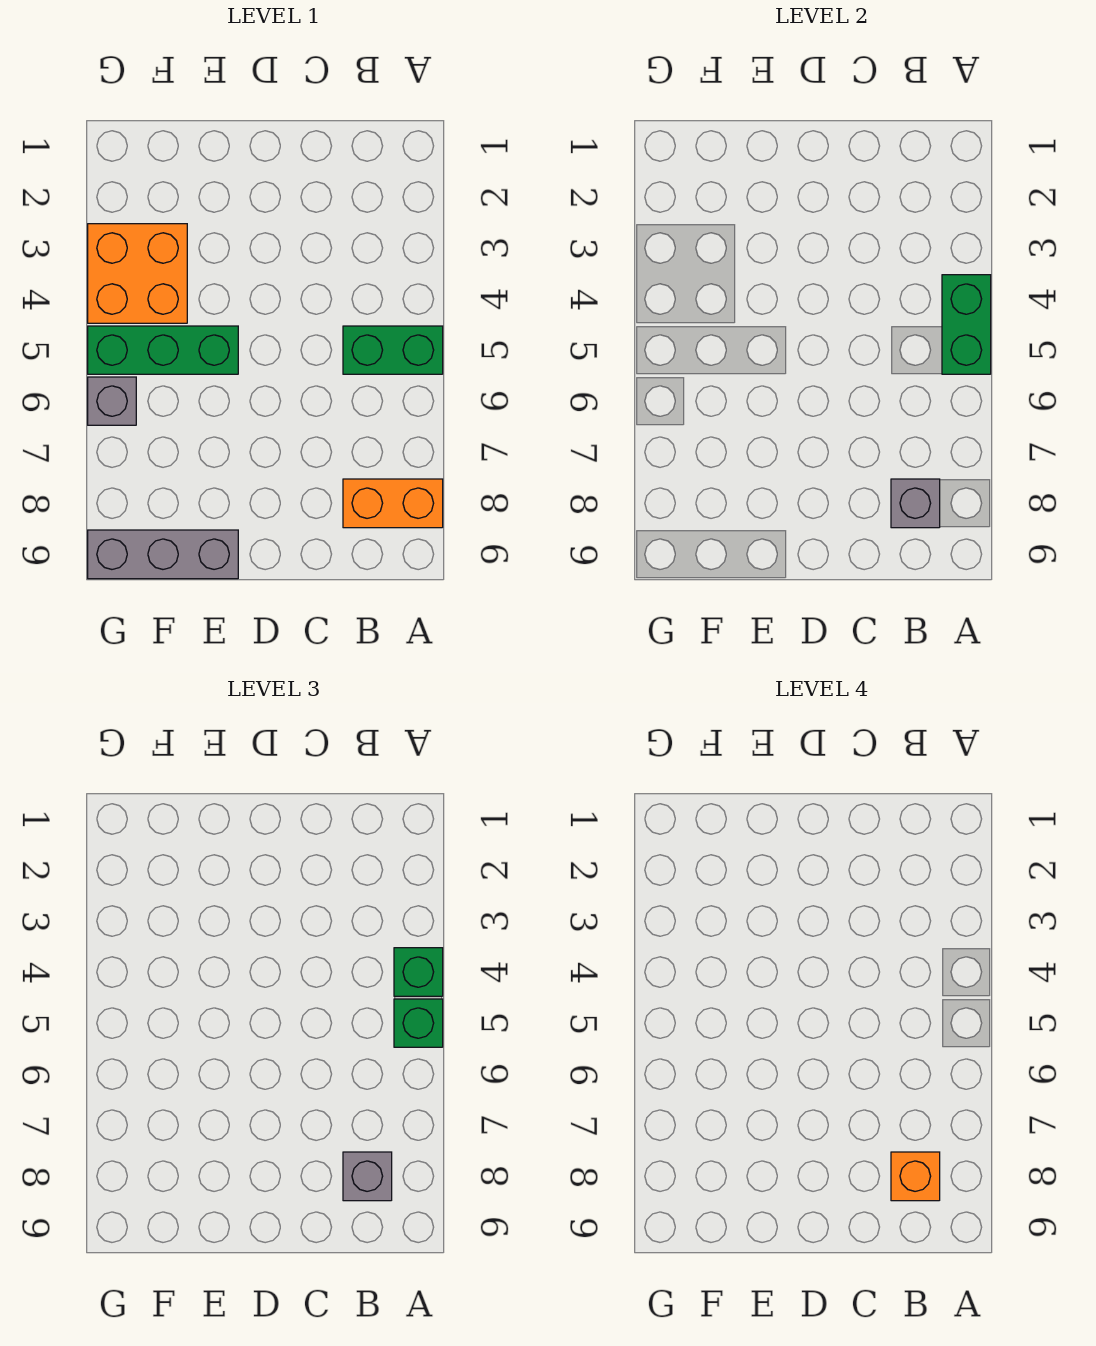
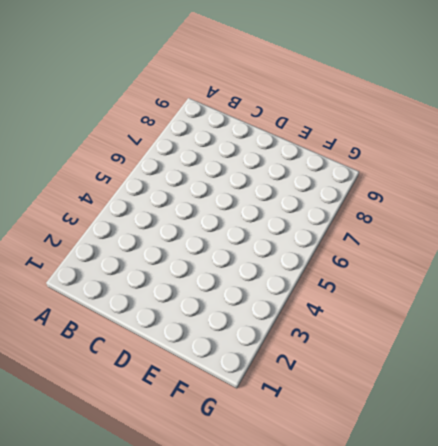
none -> green 1x2 brick [343,326,443,374]
none -> orange 1x2 brick [343,479,443,528]
none -> green 1x3 brick [88,326,238,374]

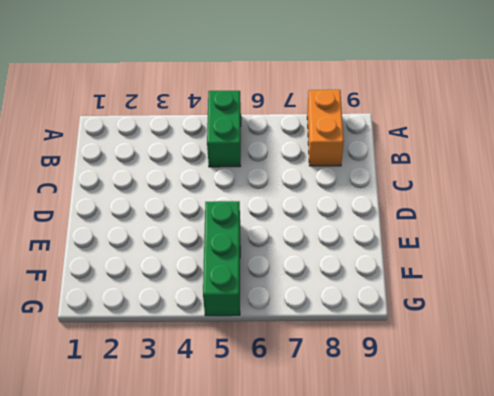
none -> grey 1x3 brick [88,530,238,579]
none -> orange 2x2 brick [88,224,187,323]
none -> grey 1x1 brick [88,377,136,425]

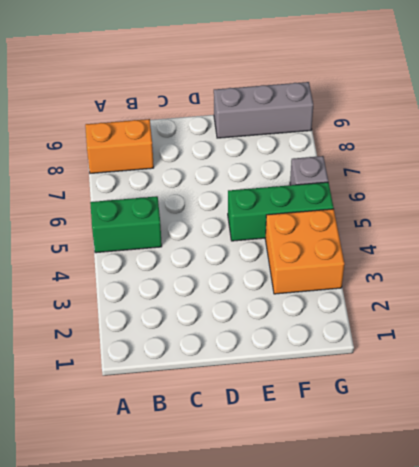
none -> green 1x2 brick [942,275,991,374]
none -> grey 1x1 brick [891,479,940,528]
none -> green 1x1 brick [394,948,443,996]

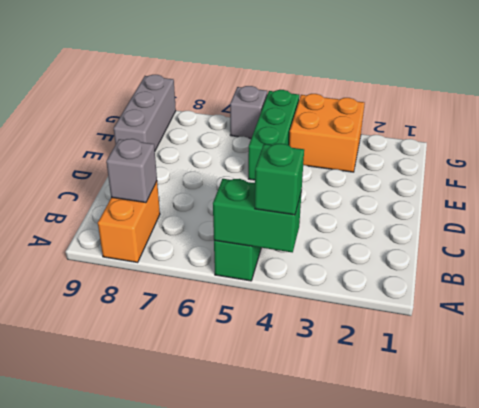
none -> green 1x1 brick [394,999,443,1047]
none -> grey 1x1 brick [343,1152,392,1201]
none -> orange 1x1 brick [891,1152,940,1201]

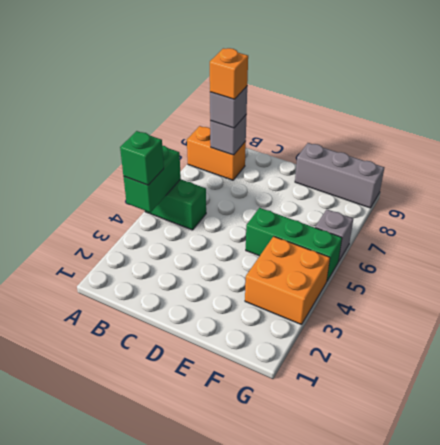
none -> green 1x1 brick [394,999,443,1047]

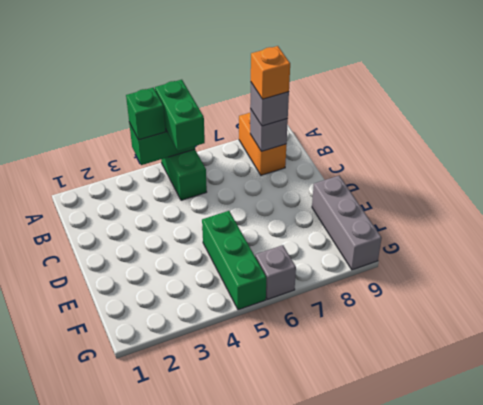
green 1x2 brick [155,80,205,151] -> green 1x1 brick [394,999,443,1047]
none -> orange 2x2 brick [88,224,187,323]

